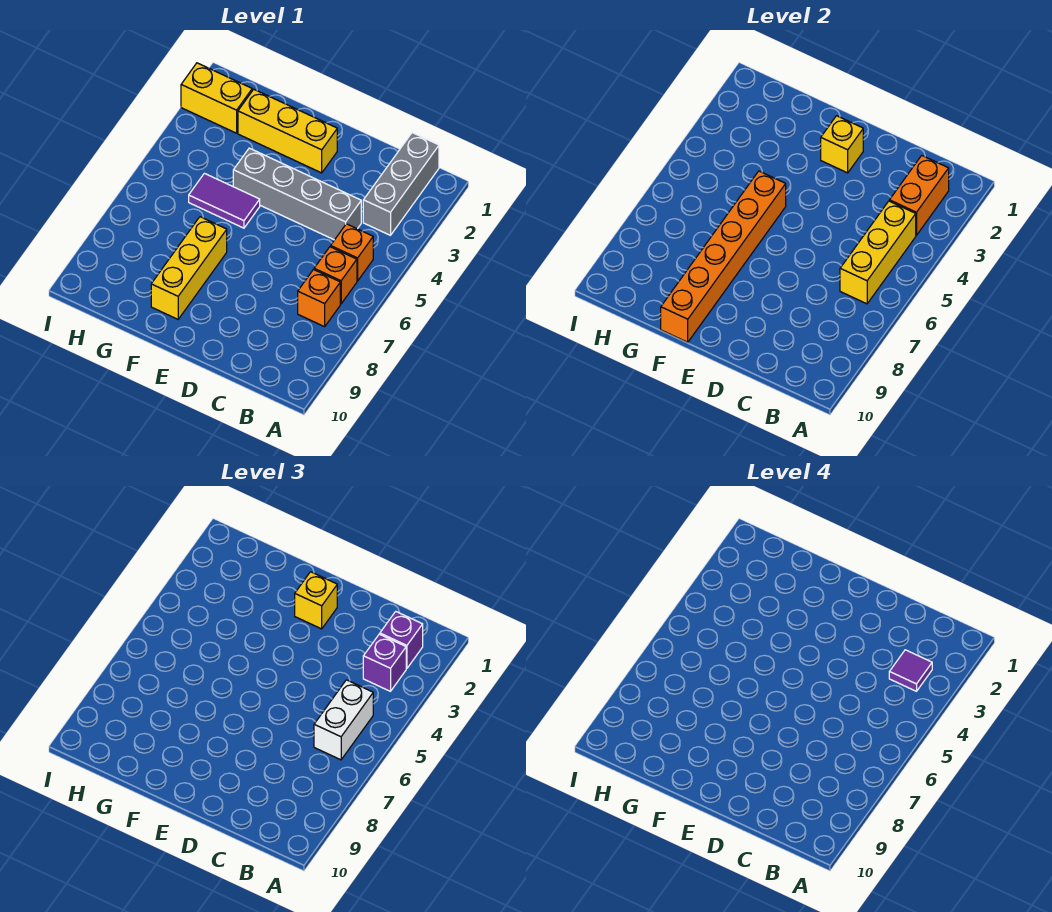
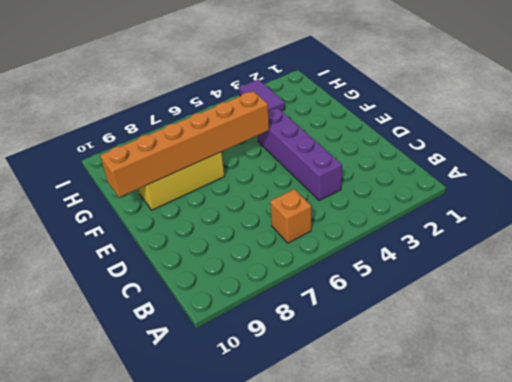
purple 1x4 brick [258,108,342,200] -> grey 1x4 brick [233,148,361,240]
purple 1x2 tile [239,79,285,111] -> purple 1x2 tile moved to [189,173,260,228]
none -> grey 1x3 brick [363,133,439,235]
none -> orange 1x1 brick [331,224,373,281]
none -> orange 1x1 brick [298,270,340,327]

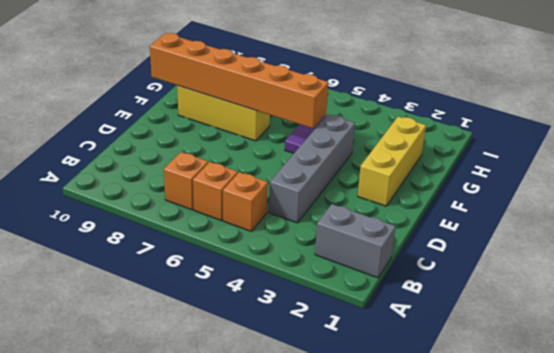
grey 1x2 brick [315,204,395,278] -> grey 1x3 brick [363,133,439,235]
none -> yellow 1x2 brick [181,63,252,133]
none -> orange 1x2 brick [889,156,949,235]
none -> yellow 1x3 brick [840,201,916,304]

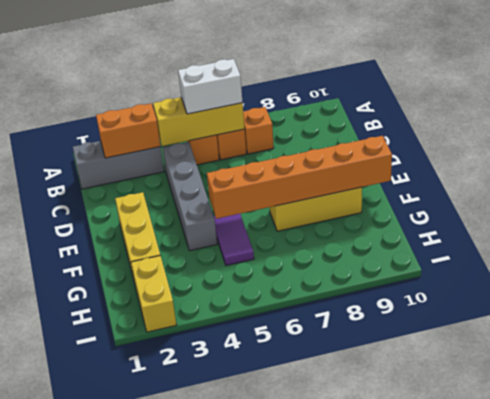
none -> yellow 1x1 brick [821,116,863,173]
none -> purple 1x1 brick [380,612,423,669]
none -> purple 1x1 brick [363,634,406,691]

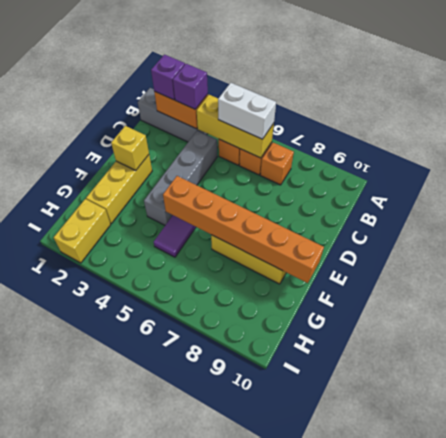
none -> yellow 1x1 brick [295,572,337,629]
none -> purple 1x1 tile [889,650,932,691]

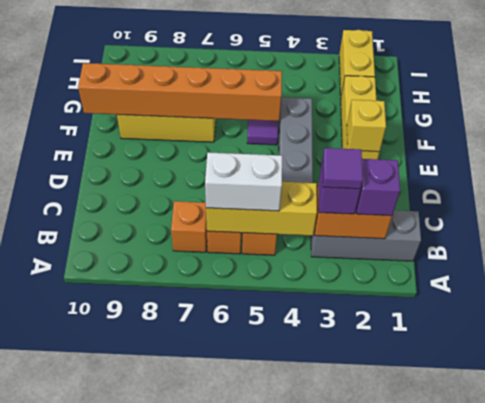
none -> yellow 1x1 brick [295,572,337,629]

